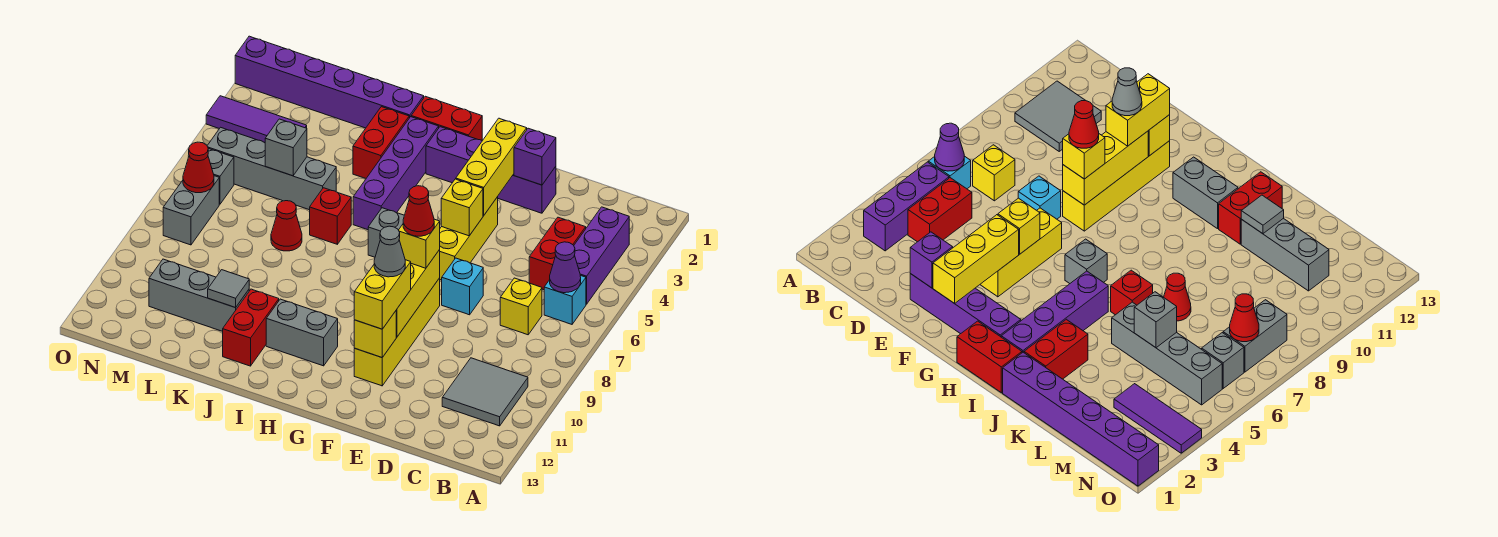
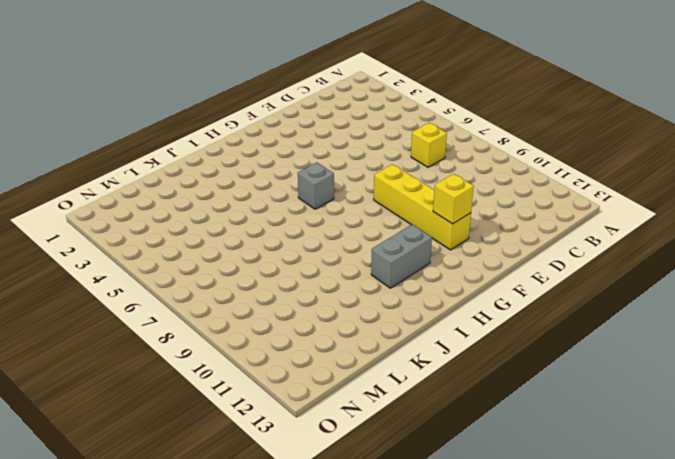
none -> purple 1x3 brick [574,207,629,304]
none -> cyan 1x1 brick [544,275,586,324]
none -> grey 2x2 tile [442,358,528,426]
none -> red 1x2 brick [529,217,586,290]

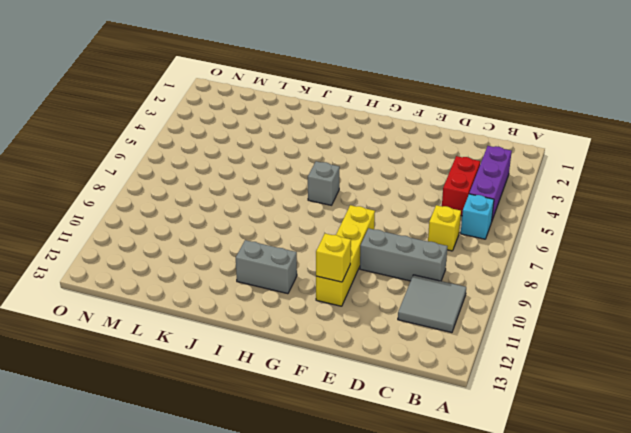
grey 1x3 brick [360,228,447,281] -> grey 1x3 brick moved to [149,259,249,331]
none -> purple 1x4 brick [426,127,556,213]
none -> cyan 1x1 brick [442,258,483,315]
none -> yellow 1x3 brick [439,197,498,280]
none -> red 1x2 brick [411,96,482,140]

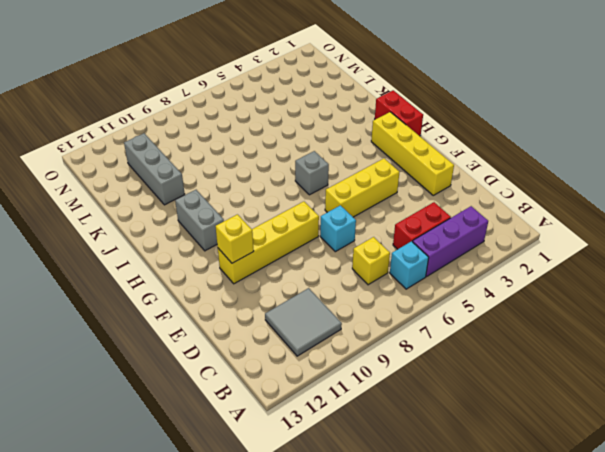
yellow 1x4 brick [371,112,454,195] -> purple 1x4 brick [426,127,556,213]
none -> purple 1x4 brick [353,117,439,230]
none -> purple 1x6 brick [235,36,424,128]
none -> red 1x2 brick [353,107,409,178]
none -> red 1x1 brick [310,188,351,244]

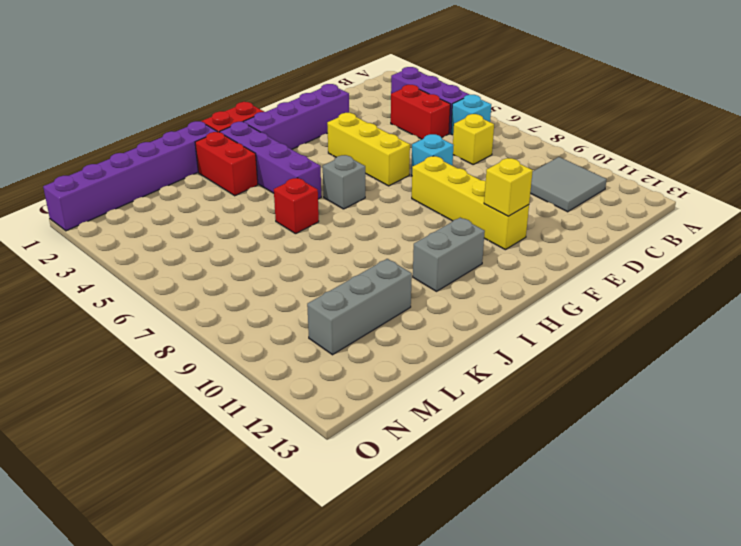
none -> red 1x2 brick [223,289,279,366]
none -> grey 1x4 brick [207,127,336,210]
none -> red 1x1 cone [271,201,302,251]
none -> purple 1x3 tile [206,96,307,142]

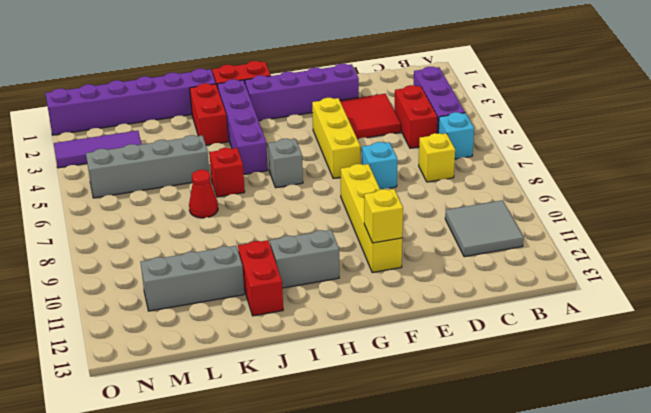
red 2x2 tile [340,94,401,139] -> none
none -> grey 1x1 brick [208,149,234,204]
none -> grey 1x2 brick [163,176,219,245]
none -> purple 1x1 cone [550,242,581,293]
none -> purple 1x1 brick [514,128,556,185]

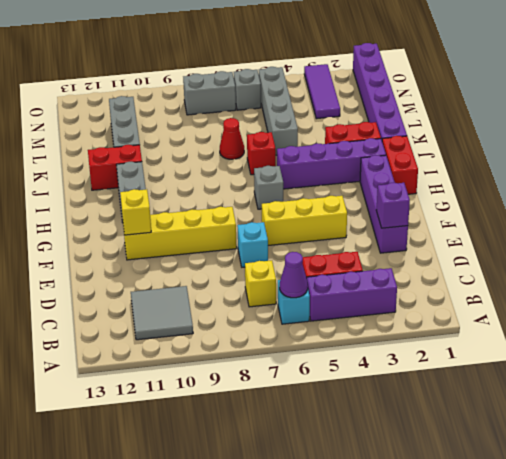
none -> yellow 1x3 brick [456,118,527,215]
none -> yellow 1x1 brick [441,179,483,236]
none -> yellow 1x3 brick [396,250,440,337]
none -> grey 1x1 tile [208,270,249,308]

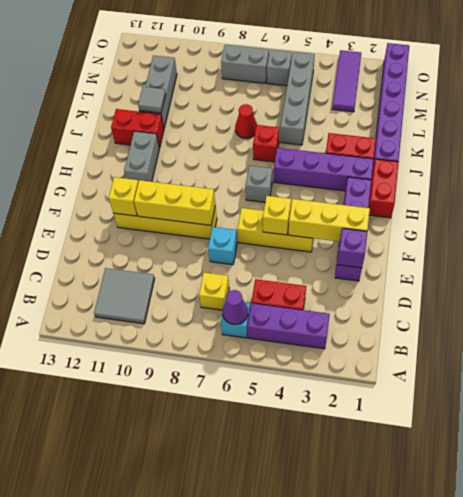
none -> grey 1x1 brick [265,119,307,176]
none -> red 1x1 cone [183,142,214,193]
none -> yellow 1x1 brick [399,219,440,268]
none -> yellow 1x2 brick [354,260,411,329]

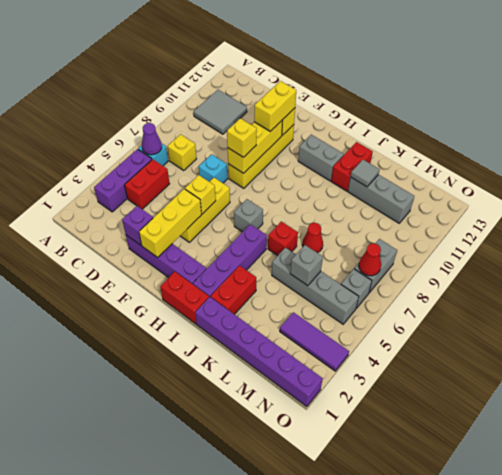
none -> red 1x1 cone [403,186,434,236]
none -> grey 1x1 cone [374,226,405,277]

